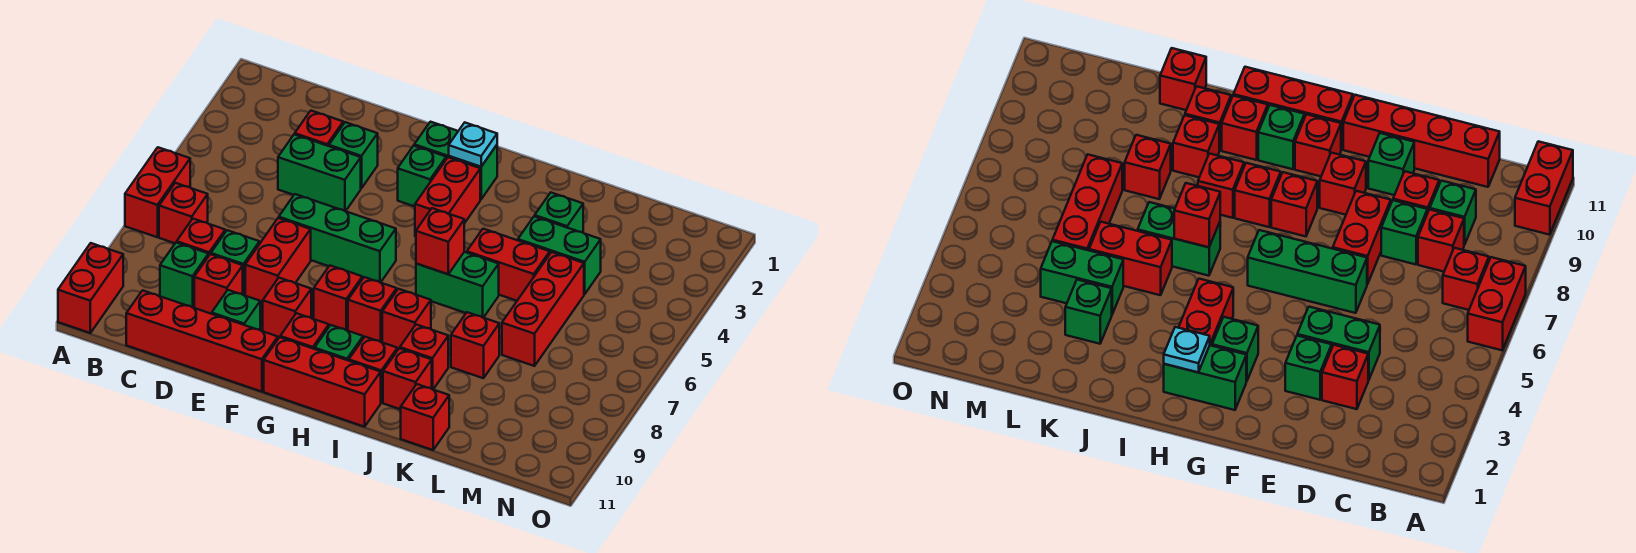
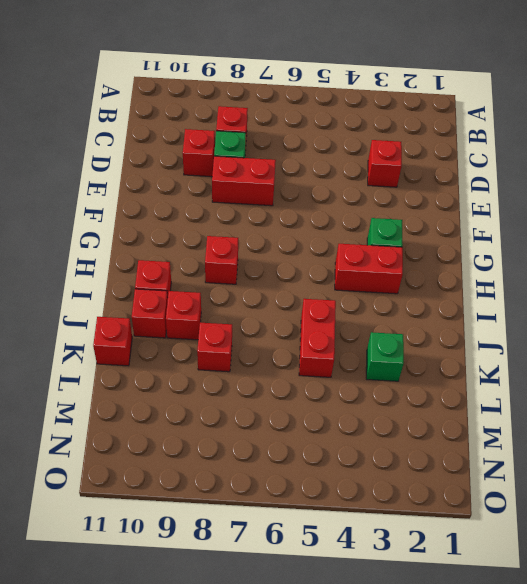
none -> red 1x2 brick [125,147,190,237]
none -> red 1x2 brick [58,243,123,333]
none -> red 1x1 brick [159,183,208,243]
none -> green 1x1 brick [160,242,209,307]

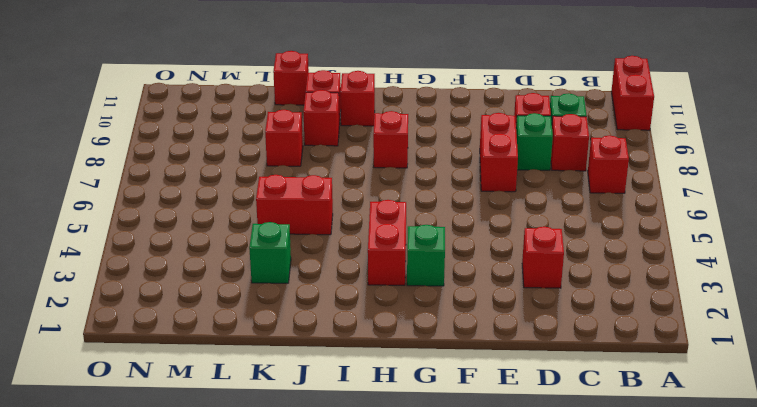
none -> red 1x2 brick [125,147,190,237]
none -> red 1x4 brick [126,290,278,392]
none -> green 1x2 brick [278,134,361,211]
none -> green 1x1 brick [329,122,378,188]

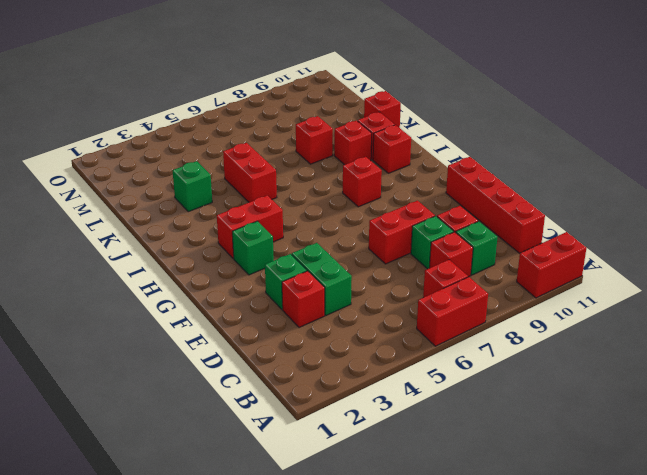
none -> green 1x3 brick [279,194,396,283]
none -> green 1x1 brick [212,290,260,330]
none -> red 1x1 brick [263,278,311,338]
none -> green 1x2 brick [414,122,497,199]

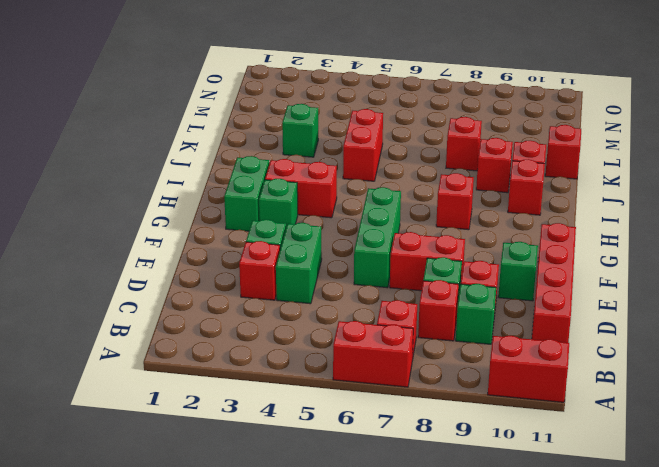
none -> red 1x1 brick [263,278,311,338]
none -> red 1x1 brick [314,266,362,330]
none -> red 1x1 brick [280,313,329,349]
none -> red 1x3 brick [264,337,381,427]

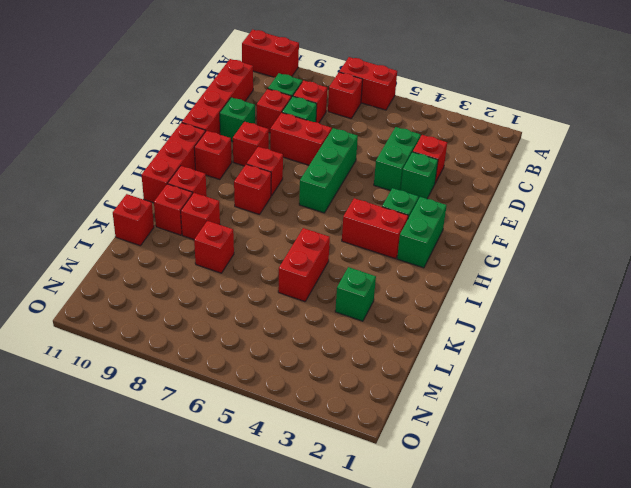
none -> green 1x1 brick [315,325,363,361]
none -> green 1x2 brick [416,252,499,318]
none -> red 1x1 brick [382,289,431,349]
none -> green 1x2 brick [518,216,601,294]

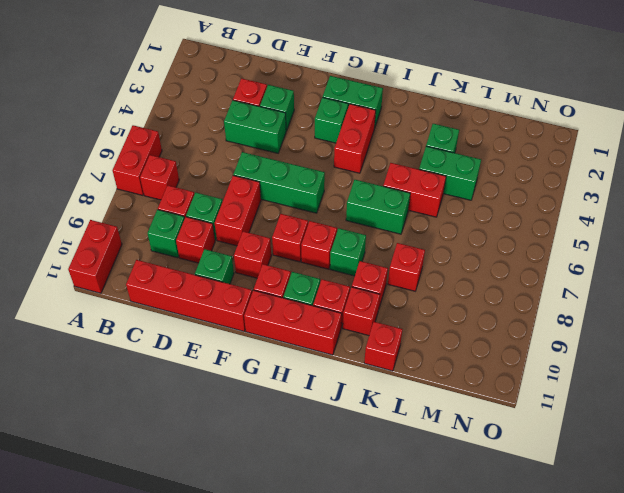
green 1x1 brick [330,228,366,276] -> red 1x1 brick [382,289,431,349]
none -> red 1x3 brick [502,252,584,366]
none -> cyan 1x1 plate [449,123,497,167]
none -> red 1x1 brick [416,208,464,274]

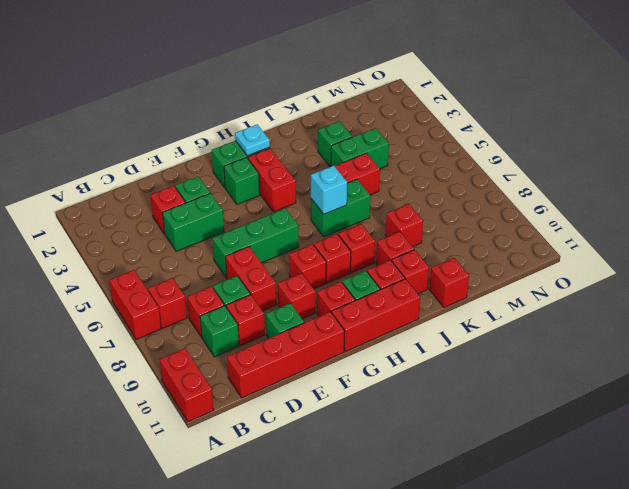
cyan 1x1 brick [311,166,347,214] -> red 1x1 brick [416,208,464,274]
none -> red 1x3 brick [502,252,584,366]

